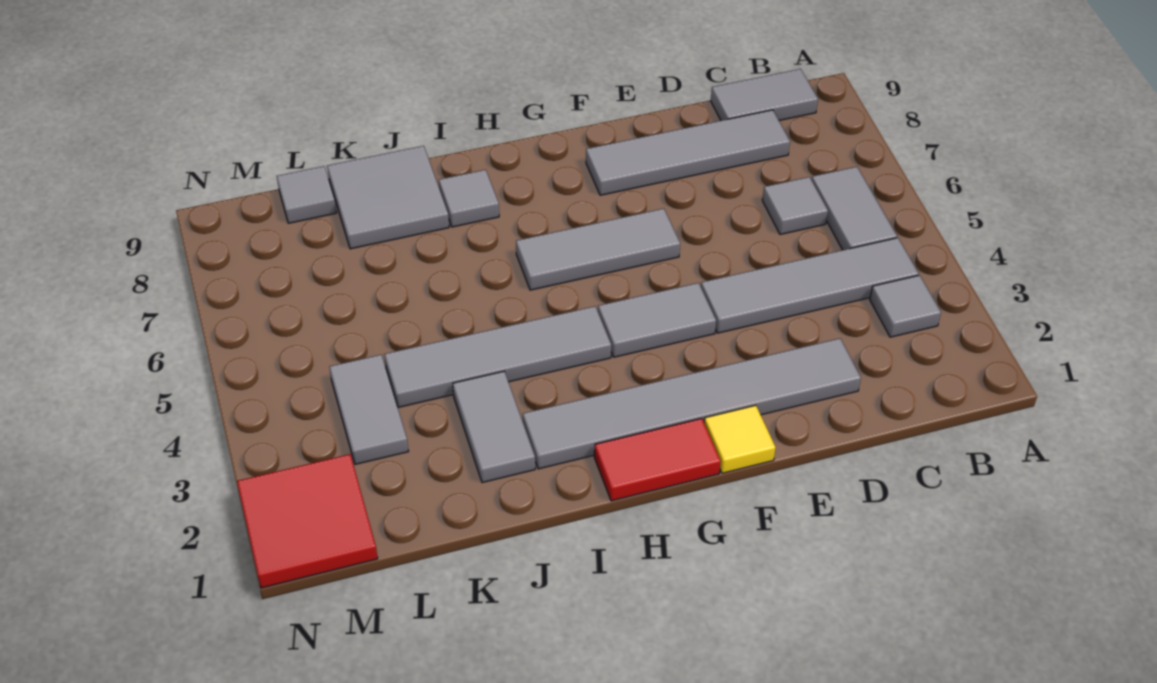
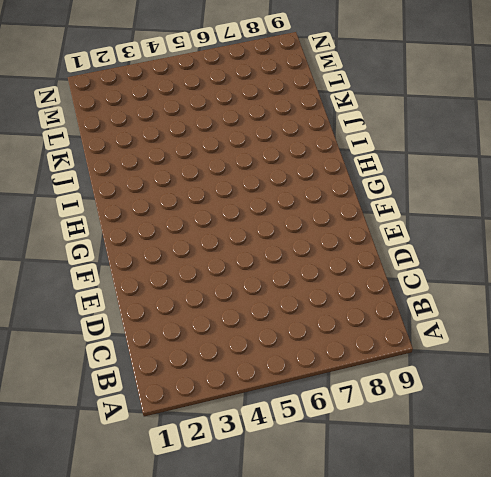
none -> grey 1x1 tile [870,275,941,337]
none -> grey 1x4 tile [701,238,919,333]
none -> grey 1x2 tile [811,167,897,250]

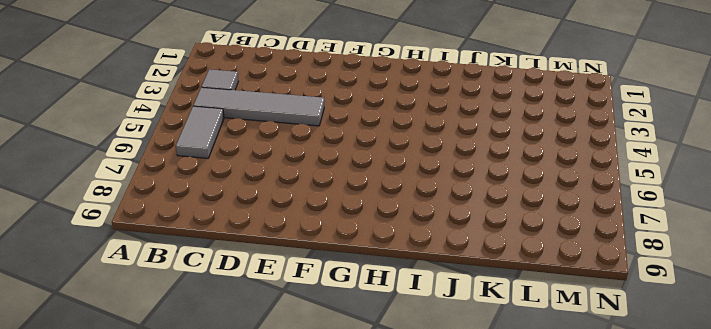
none -> grey 1x2 tile [711,69,818,121]
none -> grey 1x1 tile [762,177,828,234]
none -> grey 1x4 tile [586,110,790,195]

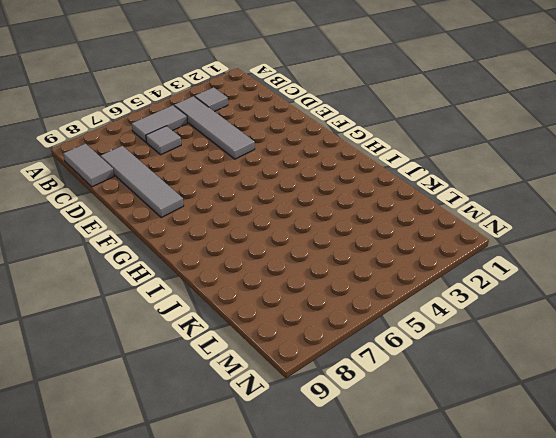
none -> grey 1x6 tile [523,338,861,469]
none -> yellow 1x1 tile [704,405,776,473]
none -> grey 1x2 tile [598,283,716,357]

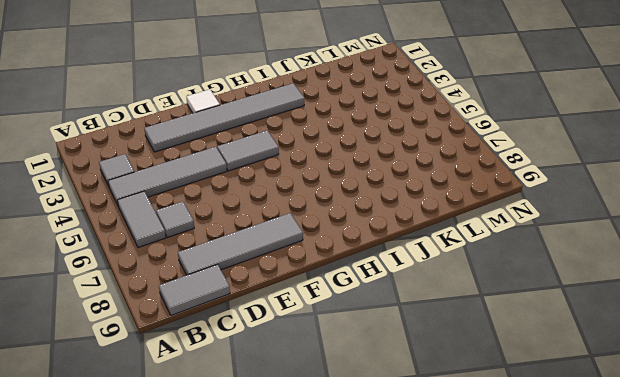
white 1x1 tile [186,89,220,113] -> yellow 1x1 tile [704,405,776,473]
none -> grey 1x3 tile [516,208,680,290]
none -> red 1x2 tile [594,418,721,501]
none -> grey 1x4 tile [384,306,611,407]

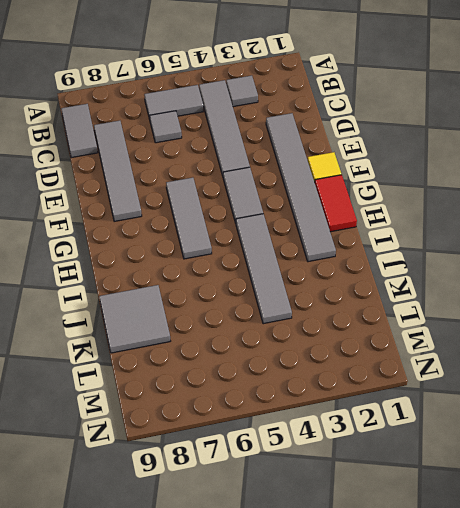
none -> grey 1x1 tile [439,170,499,227]
none -> grey 1x2 tile [453,371,535,483]
none -> grey 1x2 tile [329,355,409,464]

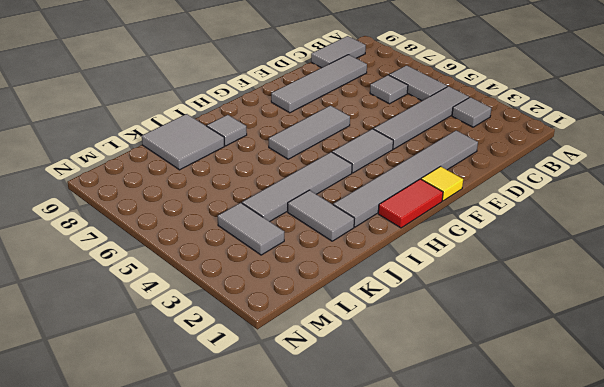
none -> grey 1x1 tile [277,166,337,223]
none -> red 2x2 tile [237,454,378,588]

